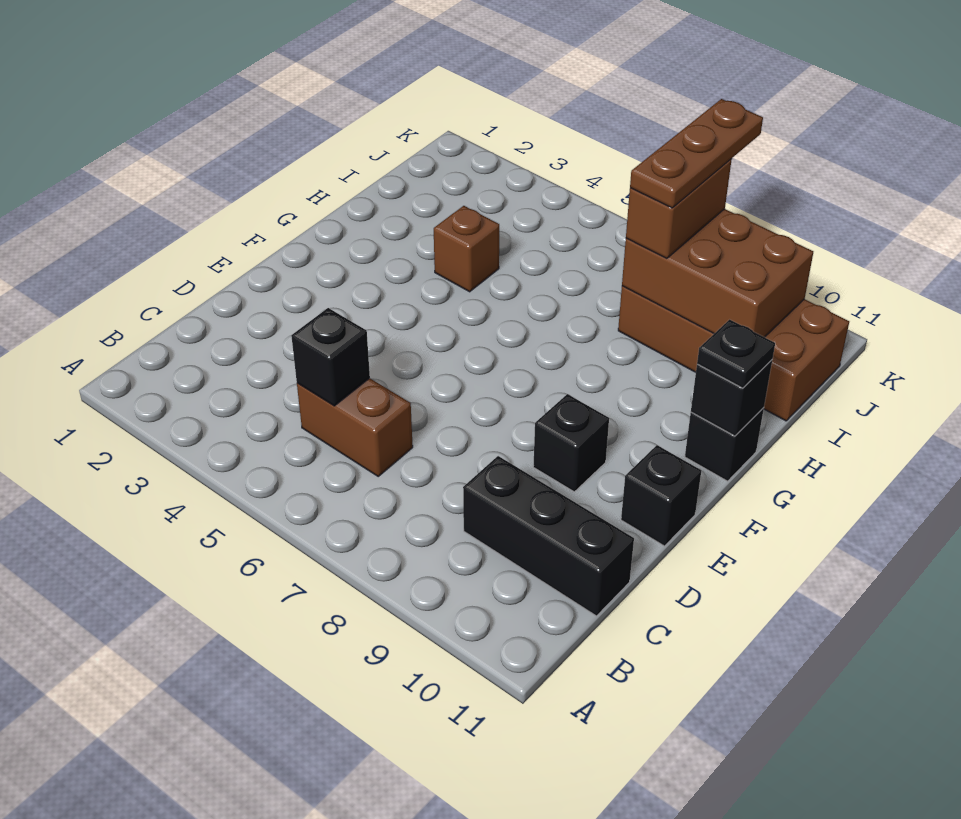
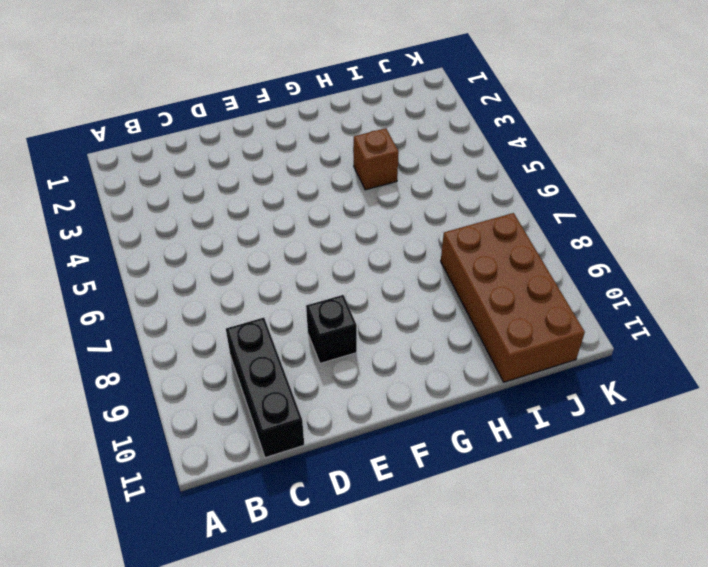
none -> brown 1x2 brick [297,378,413,476]
none -> black 1x1 brick [621,445,701,546]
none -> black 1x1 brick [685,408,764,481]

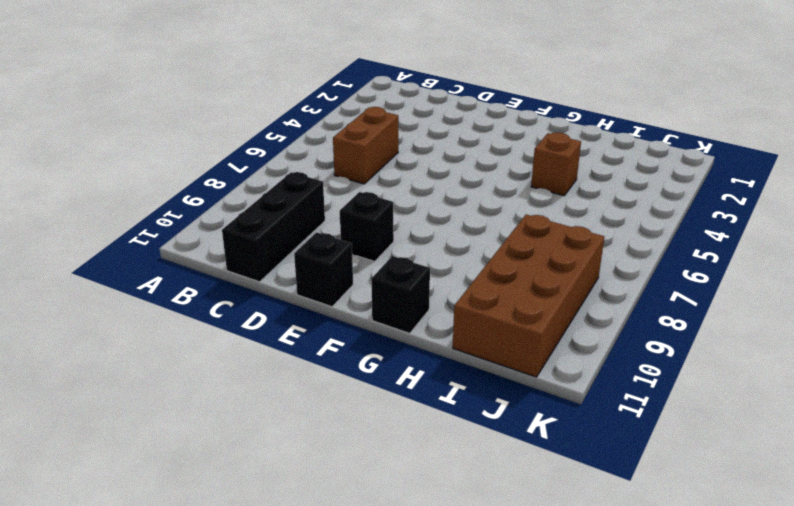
none -> black 1x1 brick [291,308,370,406]
none -> black 1x1 brick [691,360,772,436]
none -> brown 2x3 brick [622,209,813,337]

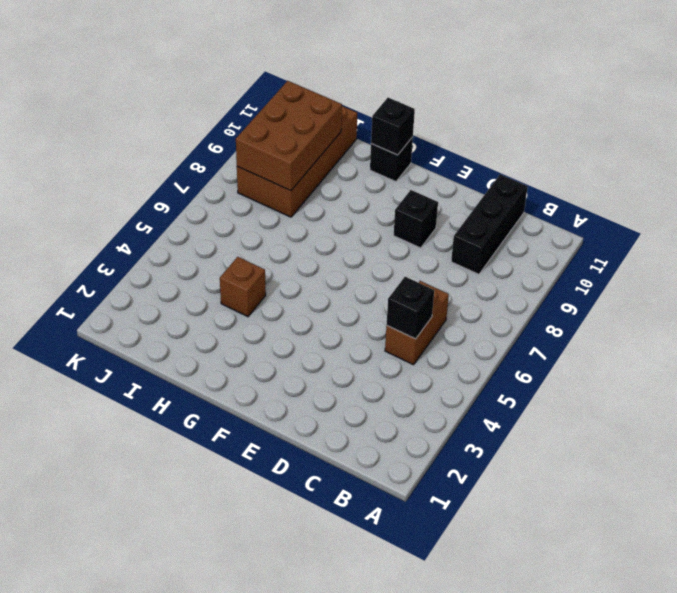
none -> black 1x1 brick [621,445,701,546]
none -> black 1x1 plate [697,320,775,388]
none -> brown 1x2 brick [626,159,732,258]

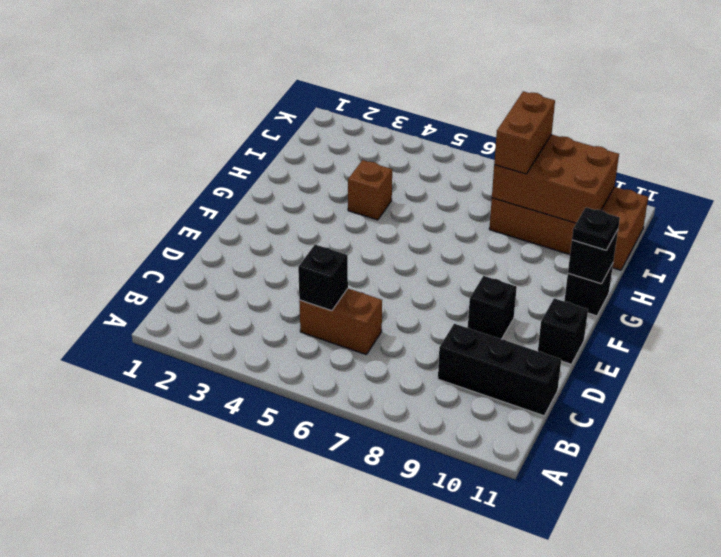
none -> brown 1x3 plate [630,99,763,208]

